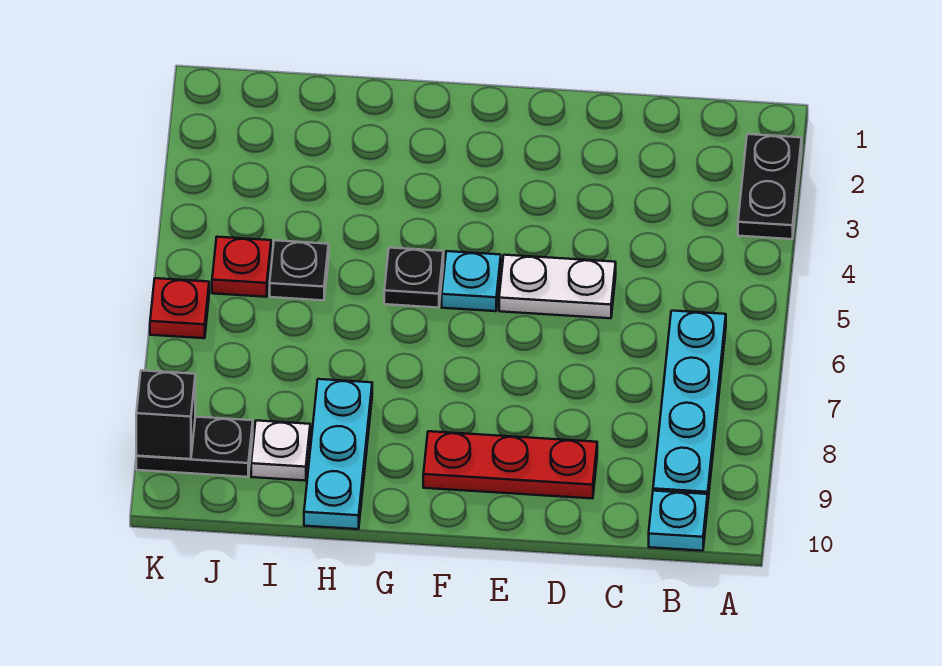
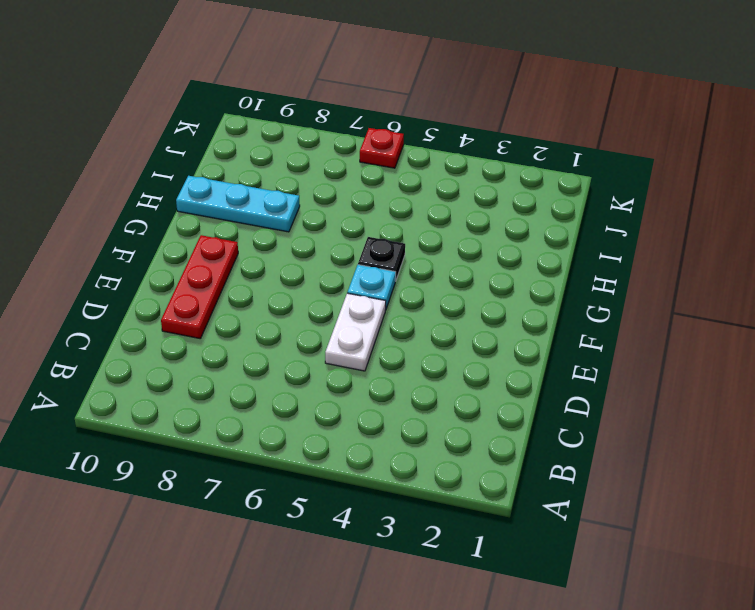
none -> black 1x2 plate [738,134,802,239]
none -> cyan 1x4 plate [653,311,726,498]
none -> cyan 1x1 plate [649,491,708,551]

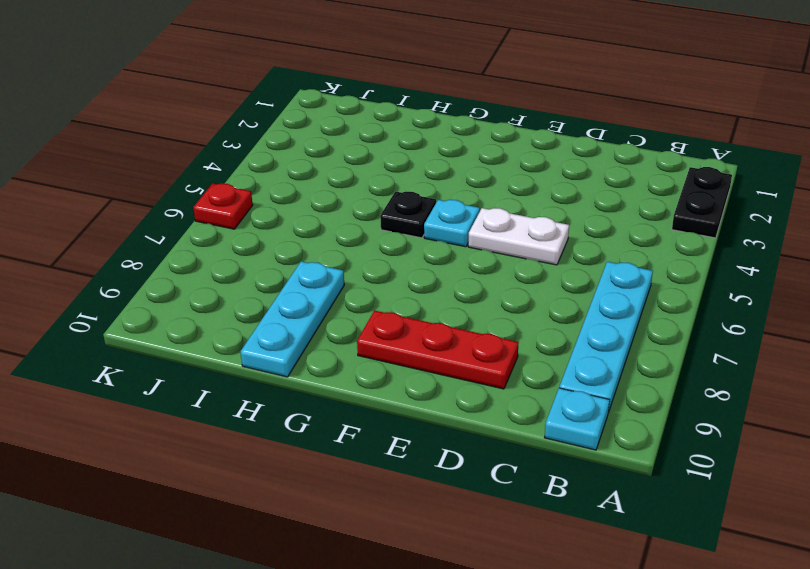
none -> black 1x1 plate [270,240,329,300]
none -> white 1x1 plate [251,420,310,481]
none -> red 1x1 plate [212,237,271,297]

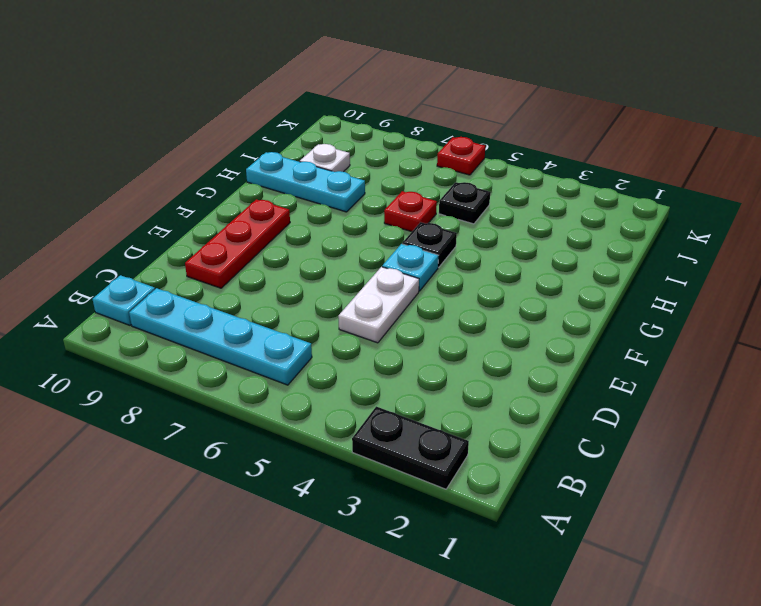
red 1x1 plate [384,191,437,232] -> red 1x1 plate moved to [212,237,271,297]
none -> black 1x2 plate [136,417,253,477]
none -> black 1x1 brick [136,370,195,459]

